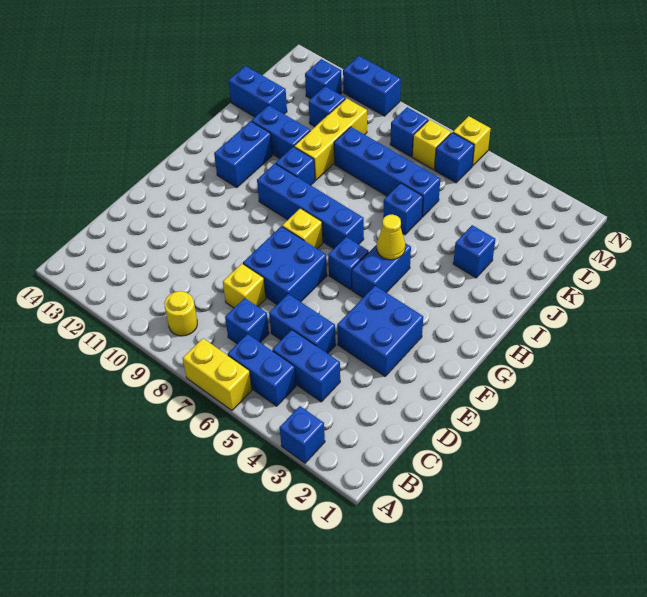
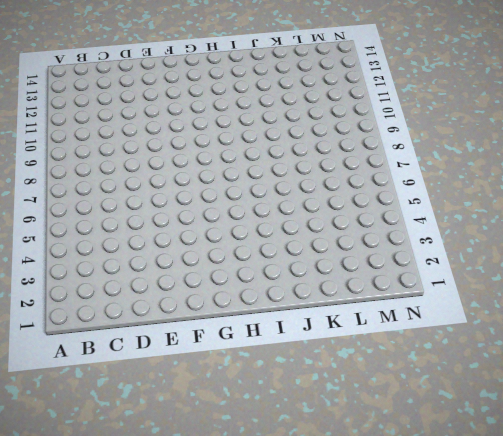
none -> blue 1x1 brick [280,406,325,463]
none -> yellow 1x2 brick [183,339,252,410]
none -> blue 1x2 brick [228,334,296,406]
none -> yellow 1x1 round brick [164,291,197,336]

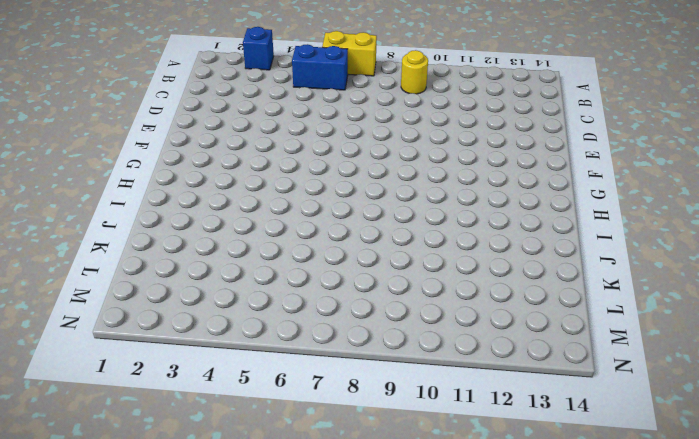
none -> blue 1x2 brick [272,330,340,402]
none -> blue 1x1 brick [225,298,269,344]
none -> blue 1x2 brick [269,294,336,353]
none -> yellow 1x1 brick [223,264,266,308]

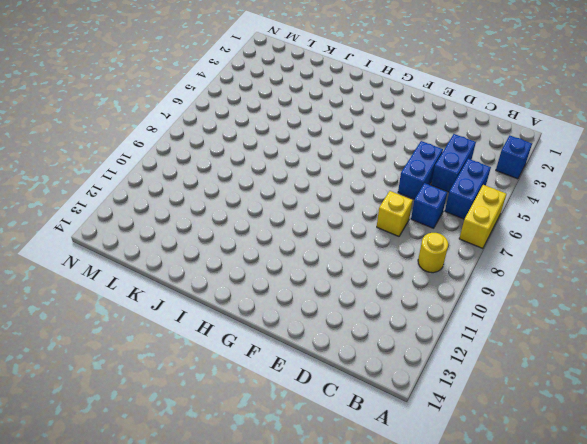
none -> blue 2x2 brick [337,286,423,376]
none -> blue 2x2 brick [243,226,327,304]
none -> blue 1x2 brick [352,243,411,297]
none -> blue 1x1 brick [328,237,369,290]

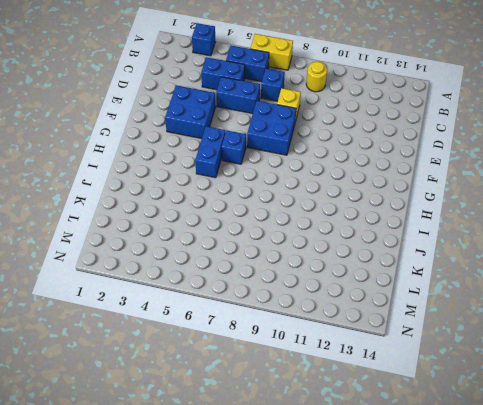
none -> yellow 1x1 brick [282,208,323,249]
none -> blue 1x4 brick [257,164,364,249]
none -> blue 1x2 brick [214,121,273,188]
none -> blue 1x1 brick [276,147,315,185]

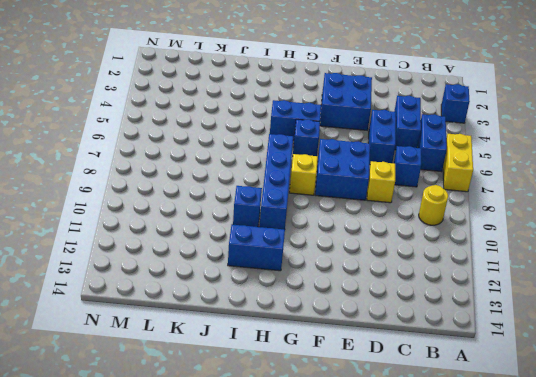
none -> blue 1x1 brick [453,225,495,278]
none -> blue 1x1 brick [383,183,423,235]
none -> yellow 1x3 brick [294,98,367,180]
none -> blue 1x2 brick [252,105,310,159]

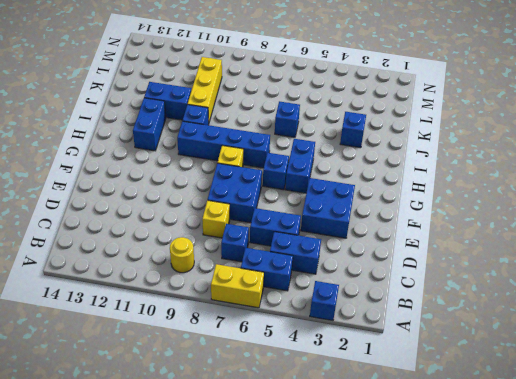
none -> blue 1x4 brick [334,127,440,217]
none -> blue 1x2 brick [229,66,287,117]
none -> blue 1x1 brick [309,86,345,127]
none -> blue 1x1 brick [435,132,474,183]

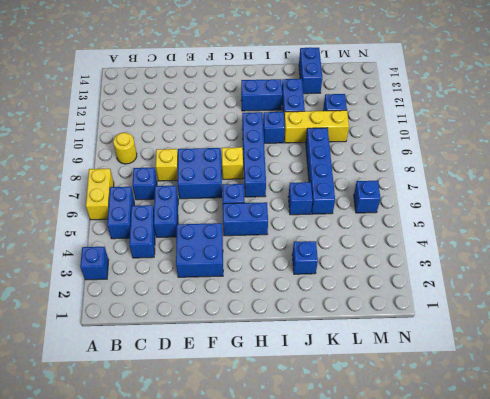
none -> yellow 1x1 brick [412,120,451,170]
none -> blue 1x1 brick [390,107,428,157]
none -> blue 1x1 brick [305,59,342,99]
none -> yellow 1x1 brick [453,116,491,166]

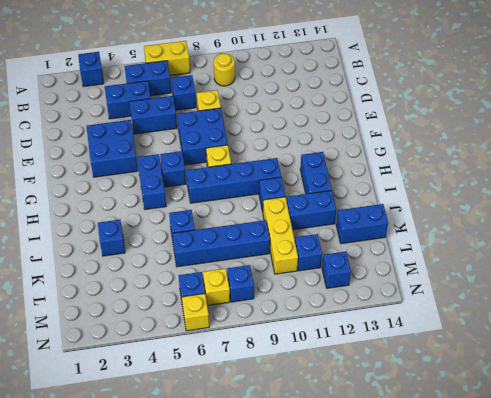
none -> blue 1x2 brick [343,56,401,116]
none -> yellow 1x1 cone [377,215,405,260]

